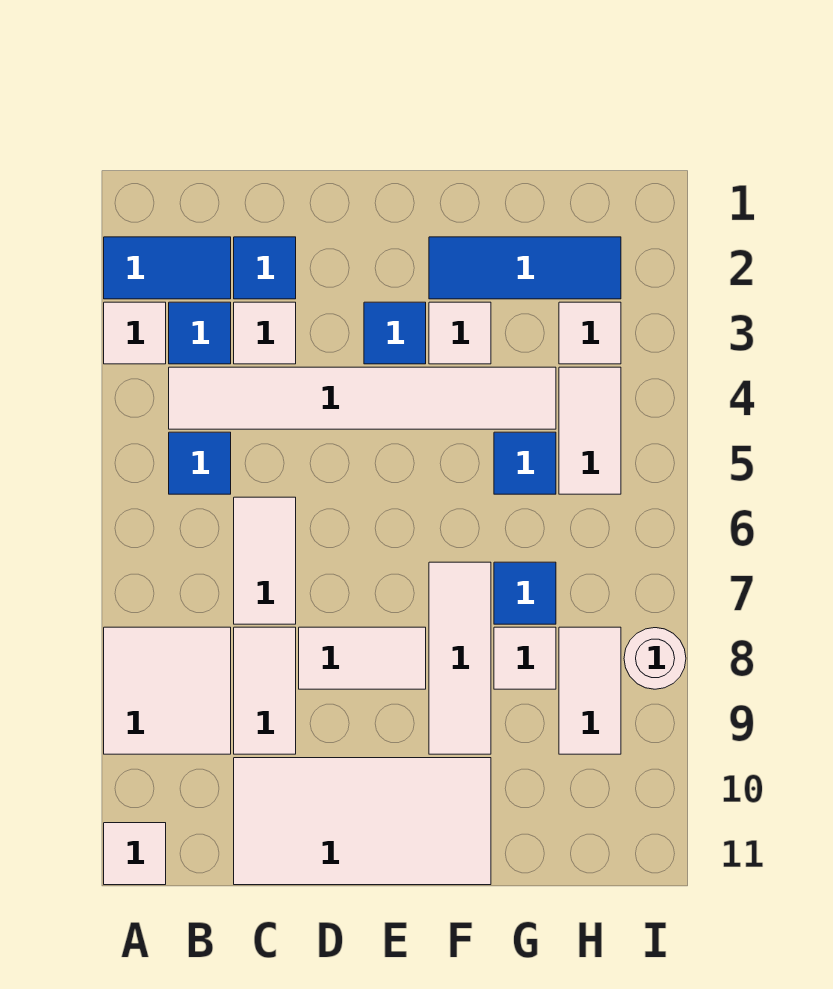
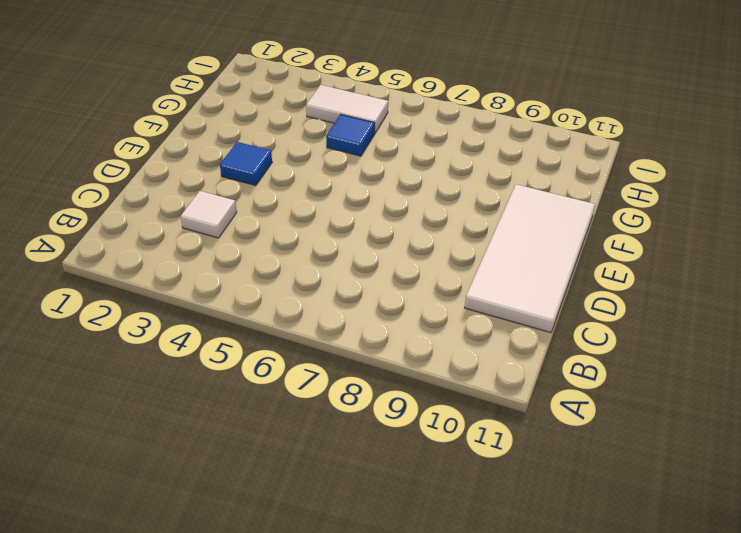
none -> blue 1x2 tile [104,237,231,299]
none -> white 1x1 tile [104,302,166,364]
none -> white 2x2 tile [104,627,231,754]

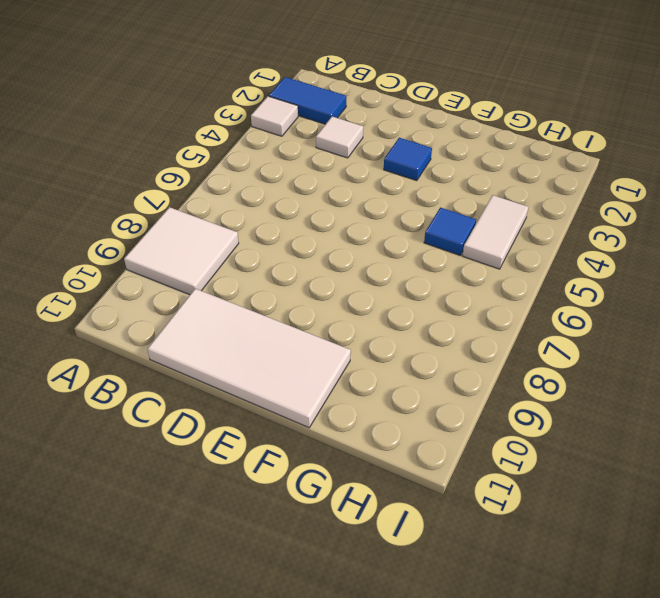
none -> white 1x1 tile [104,823,166,885]
none -> blue 1x1 tile [169,302,231,364]
none -> white 1x6 tile [169,367,556,429]

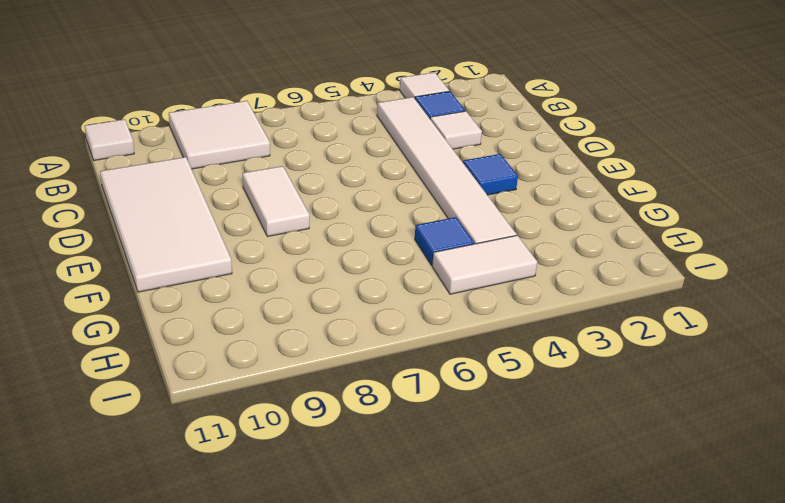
none -> blue 1x2 tile [104,237,231,299]
none -> blue 1x1 tile [169,432,231,494]
none -> blue 1x1 tile [234,237,296,299]

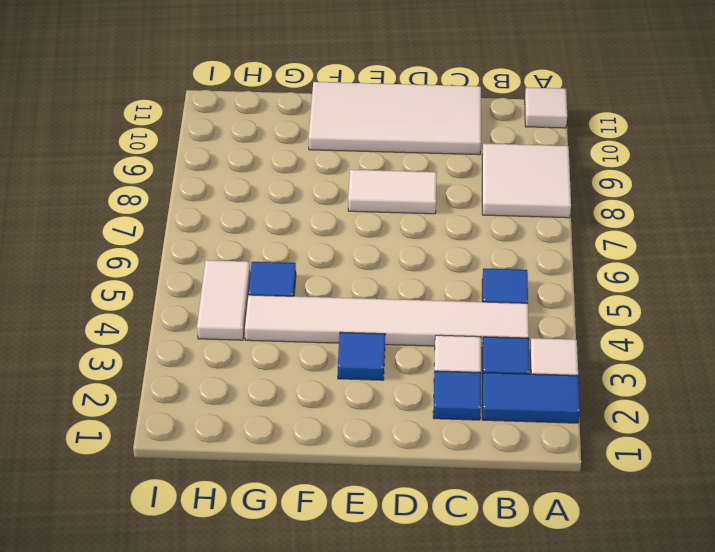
none -> white 1x2 tile [234,497,296,624]
none -> white 1x2 tile [234,627,296,754]
none -> blue 1x3 tile [429,237,621,299]

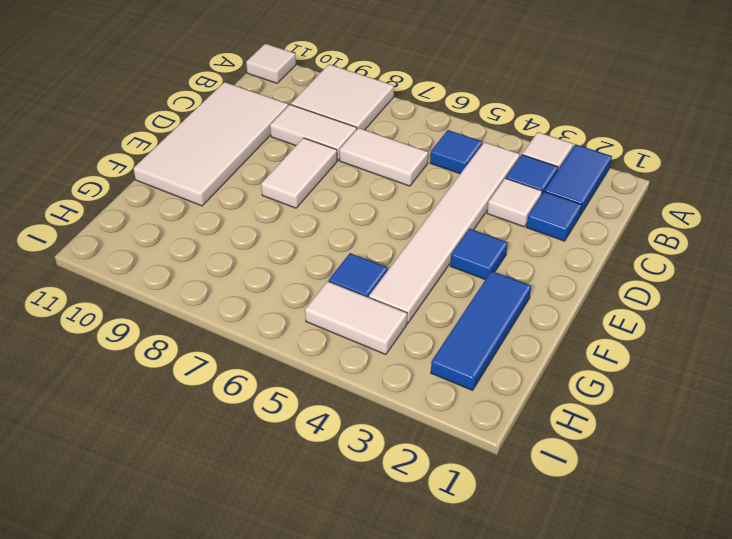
none -> white 1x1 tile [429,302,491,364]
none -> white 1x3 tile [429,562,491,754]
none -> blue 1x1 tile [494,562,556,624]

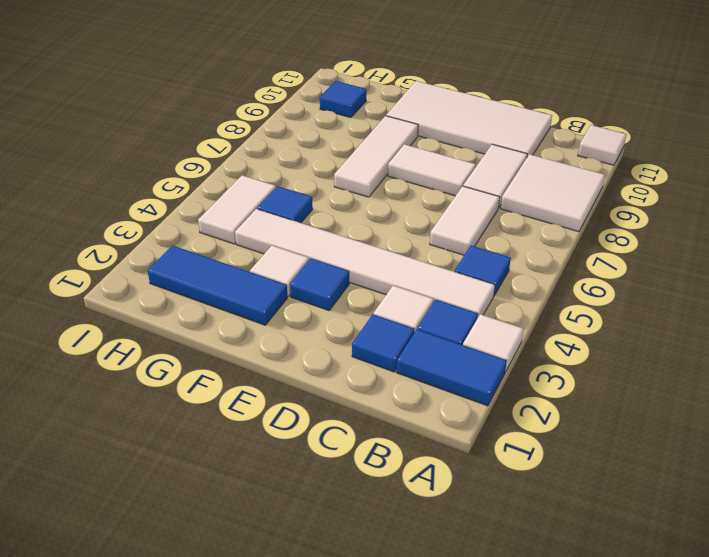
blue 1x1 tile [320,81,366,118] -> blue 1x1 tile moved to [494,562,556,624]
none -> white 1x1 tile [494,627,556,689]
none -> white 1x1 tile [559,302,621,364]
none -> white 1x2 tile [559,627,621,754]

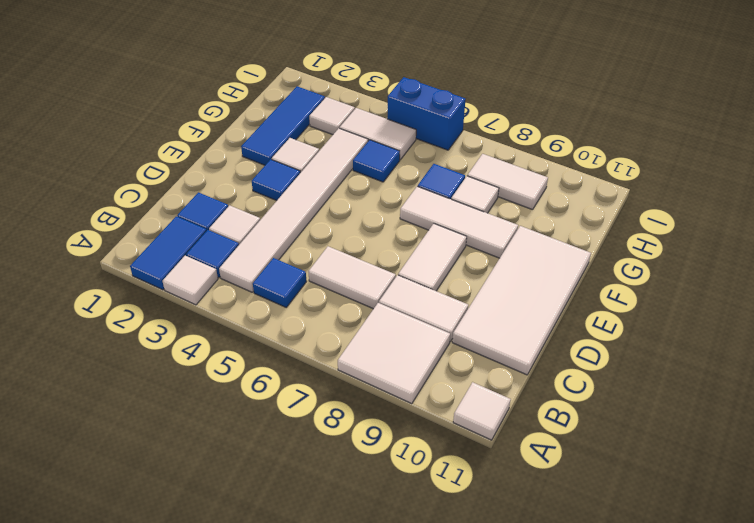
blue 1x2 brick [387,77,465,150] -> none
none -> white 1x1 round brick [624,628,686,689]

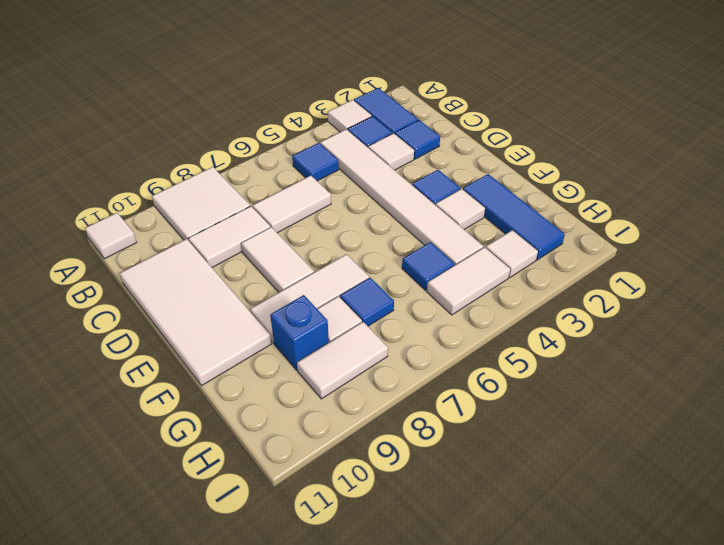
blue 1x1 brick [270,295,329,370] -> none
none -> white 1x1 round brick [624,628,686,689]

